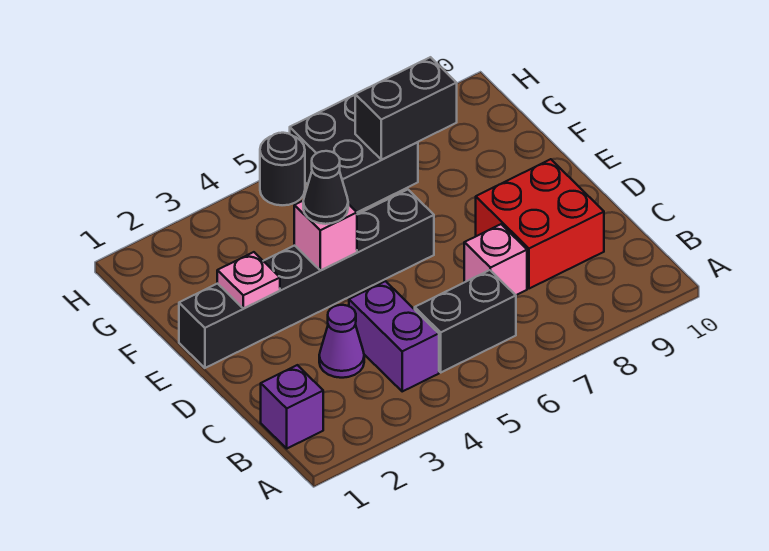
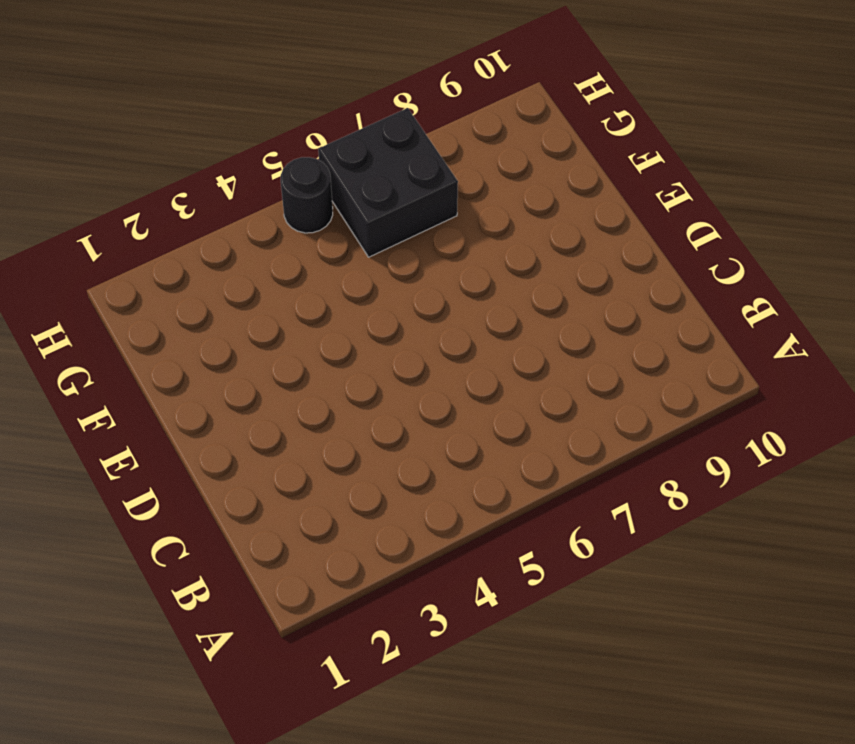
none -> purple 1x1 brick [261,365,323,448]
none -> purple 1x2 brick [349,281,439,391]
none -> black 1x2 brick [415,270,516,372]

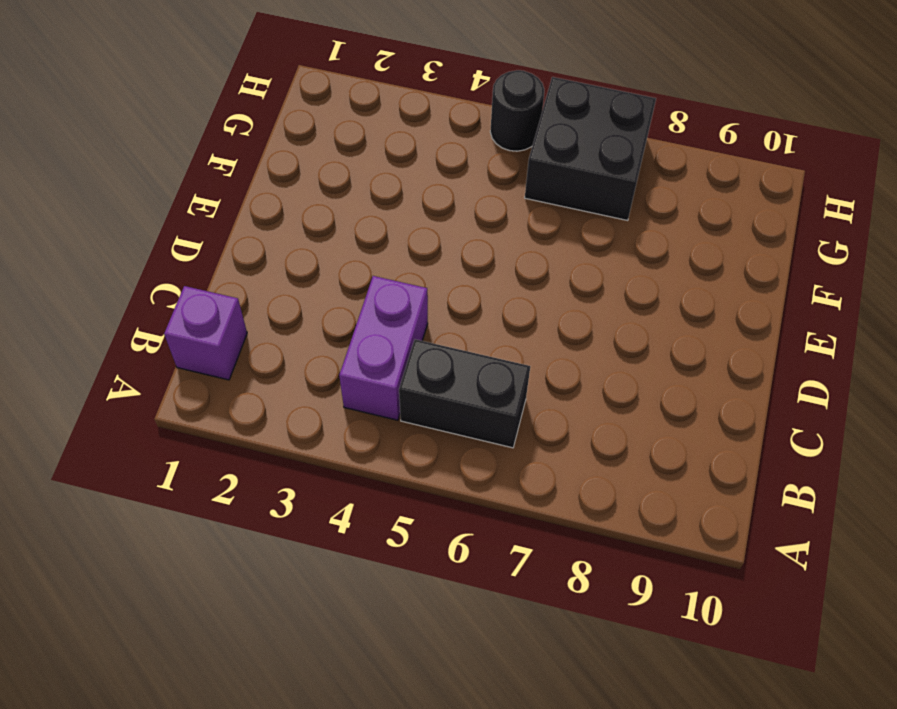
none -> purple 1x1 cone [319,305,364,378]
none -> pink 1x1 brick [464,224,527,295]
none -> red 2x2 brick [476,159,604,289]

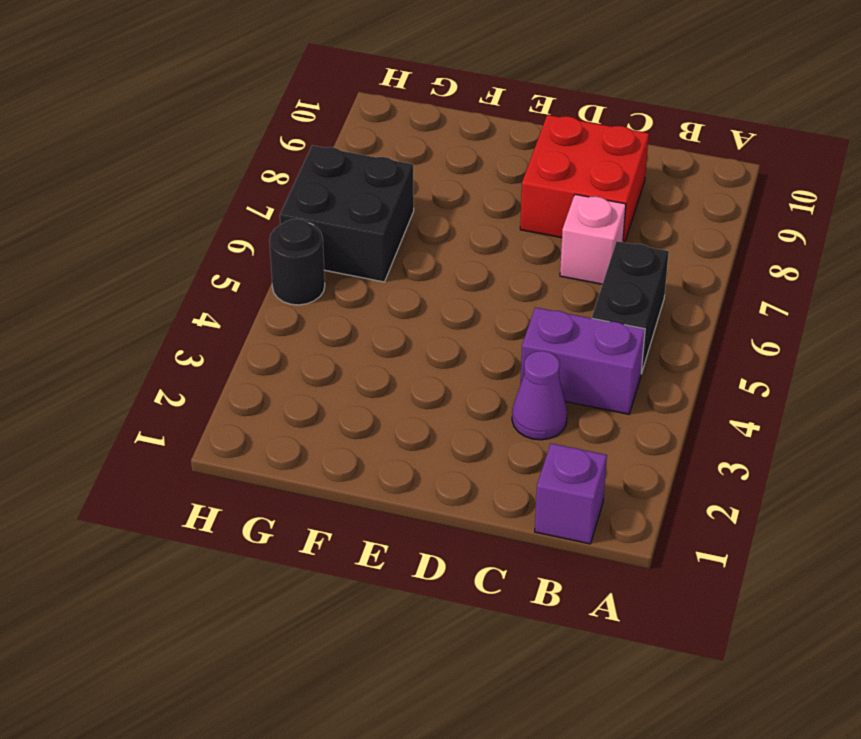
none -> black 1x6 brick [179,190,434,368]
none -> pink 1x1 plate [217,252,280,308]
none -> pink 1x1 brick [294,201,357,270]

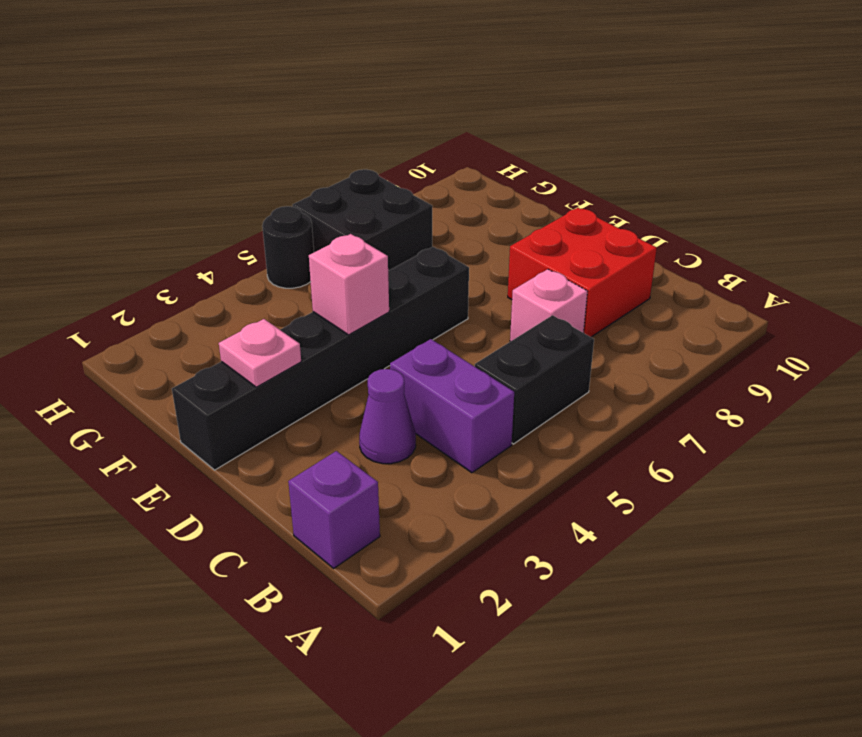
none -> black 1x2 brick [355,57,457,160]
none -> black 1x1 cone [303,151,348,224]

